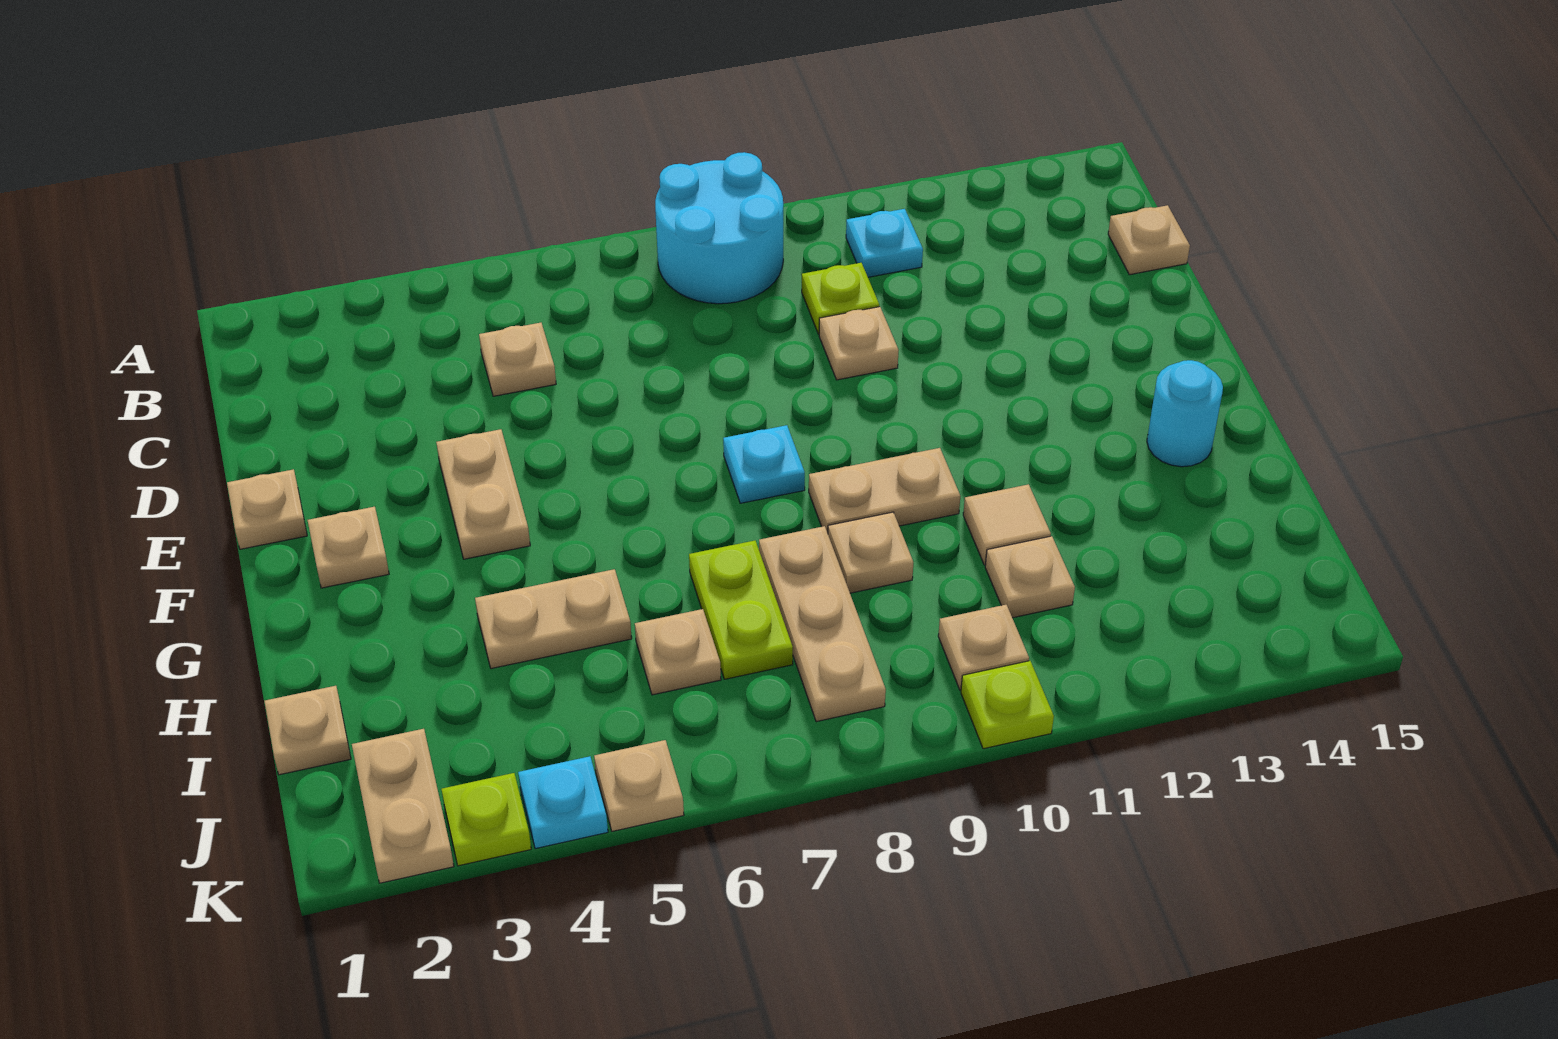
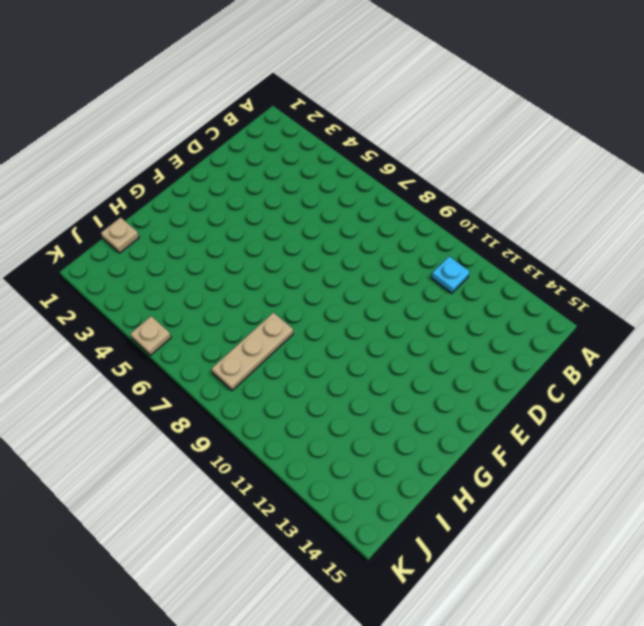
none -> cyan 2x2 round brick [655,152,783,304]
none -> tan 1x1 plate [479,323,556,396]
none -> lime 1x1 plate [802,263,879,334]

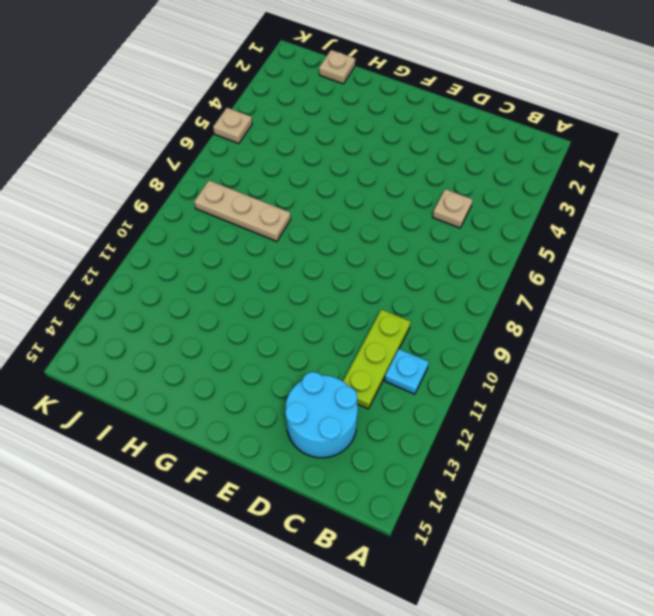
lime 1x3 plate [343,309,411,409] -> lime 1x1 plate [802,263,879,334]
cyan 2x2 round brick [285,372,358,458] -> cyan 2x2 round brick moved to [655,152,783,304]
none -> tan 1x1 plate [1108,205,1190,275]
none -> tan 1x1 plate [819,307,899,380]
none -> tan 1x1 plate [227,469,307,549]

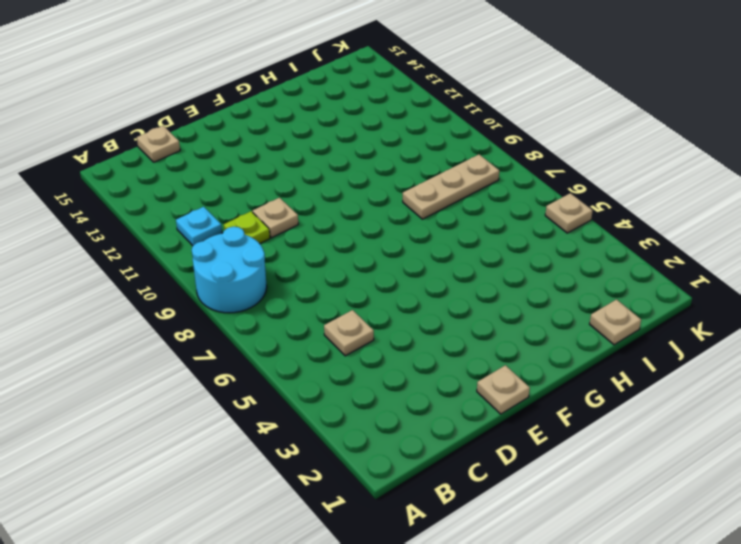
none -> tan 1x2 plate [436,429,530,559]
none -> tan 1x1 plate [308,507,389,588]
none -> cyan 1x1 plate [723,425,805,503]

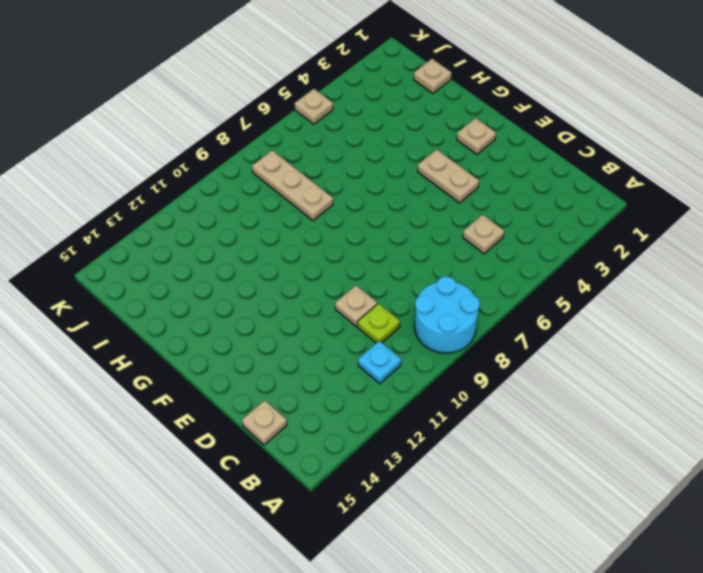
none -> tan 1x1 plate [227,469,307,549]
none -> cyan 1x1 plate [723,425,805,503]
none -> tan 1x2 plate [809,448,960,533]

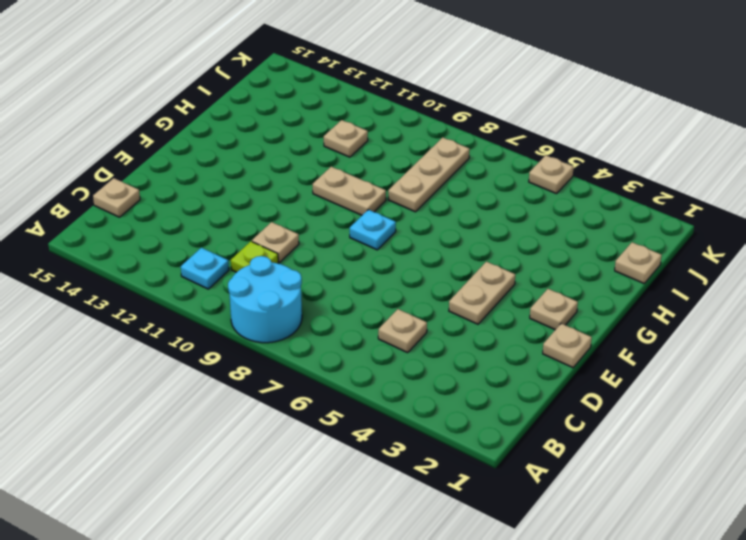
none -> cyan 1x1 round brick [1147,360,1223,467]
none -> tan 1x2 plate [475,569,632,669]
none -> lime 1x2 plate [689,541,793,679]

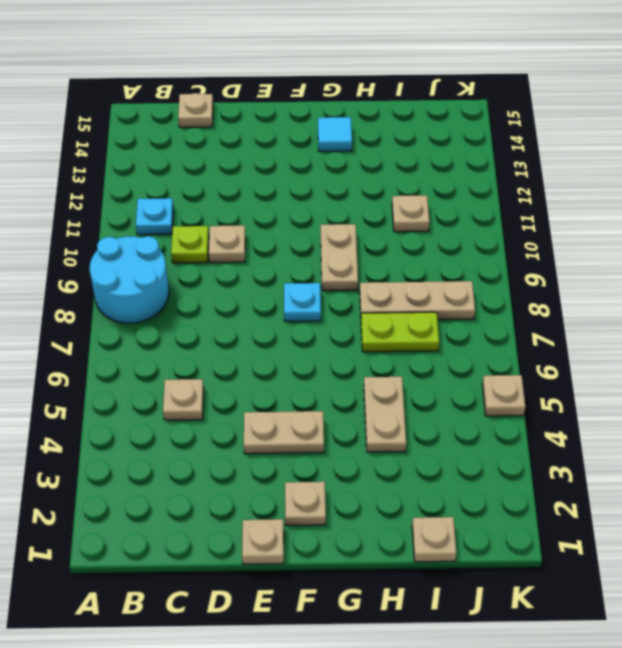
cyan 1x1 tile [318,117,352,151] -> cyan 1x1 round brick [1147,360,1223,467]
none -> tan 1x1 plate [828,512,913,593]
none -> tan 1x1 tile [963,484,1051,565]
none -> tan 1x1 plate [635,609,721,695]

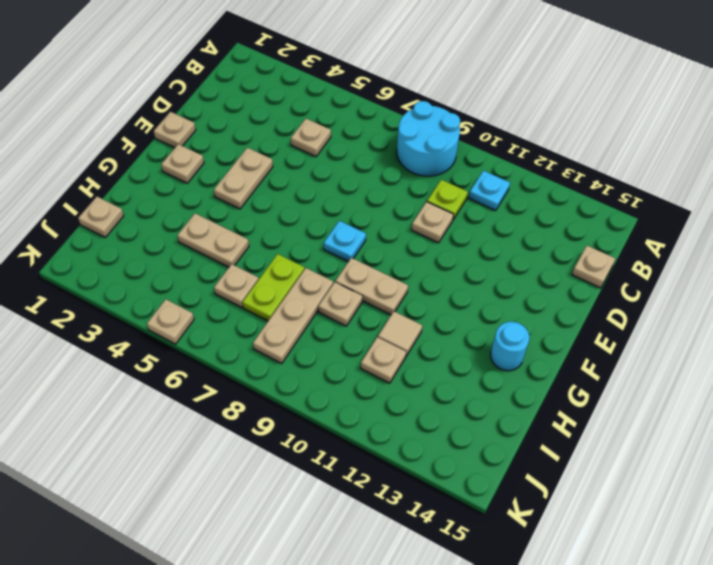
none -> tan 1x2 plate [352,729,454,883]
none -> tan 1x1 plate [938,605,1029,690]
none -> lime 1x1 plate [441,773,531,866]

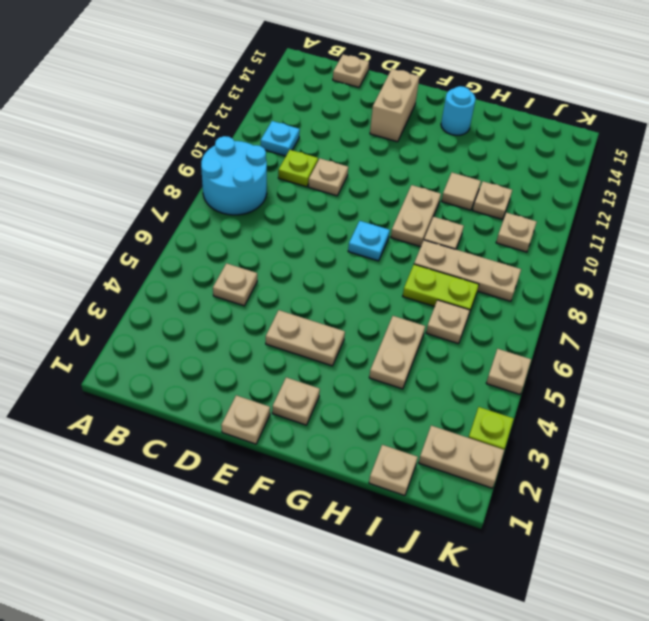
tan 1x2 brick [370,69,419,142] -> none
none -> cyan 1x1 plate [518,756,608,849]
none -> lime 1x1 plate [961,661,1054,749]

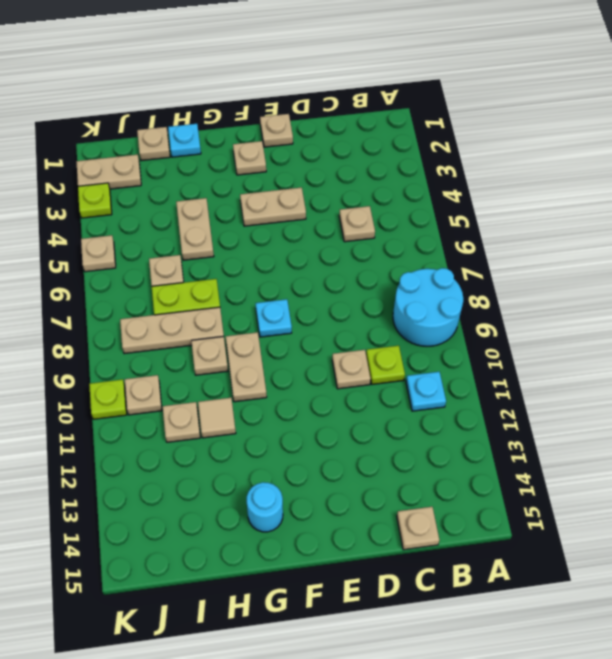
cyan 1x1 plate [168,124,201,157] -> cyan 1x1 plate moved to [518,756,608,849]

